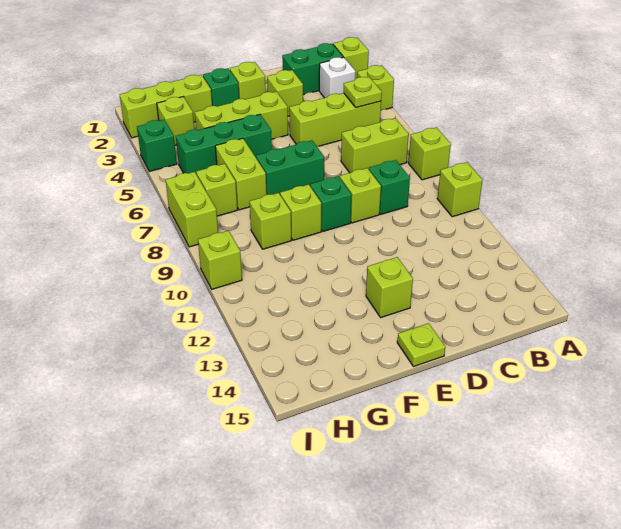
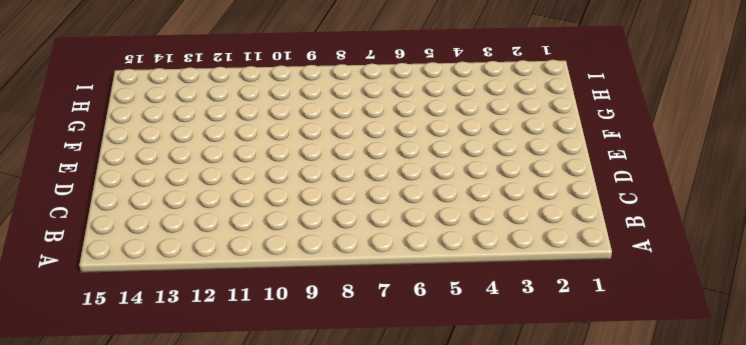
none -> lime 1x1 brick [333,37,369,79]
none -> lime 1x1 brick [357,65,394,110]
none -> lime 1x1 brick [408,127,451,180]

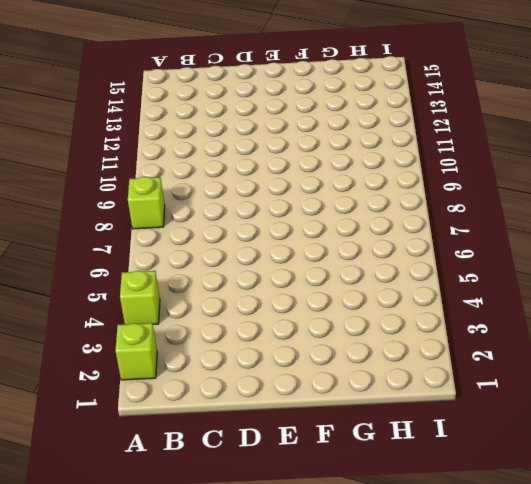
none -> lime 1x1 brick [437,162,483,217]
none -> green 1x2 brick [282,43,343,95]
none -> white 1x1 brick [319,57,356,98]

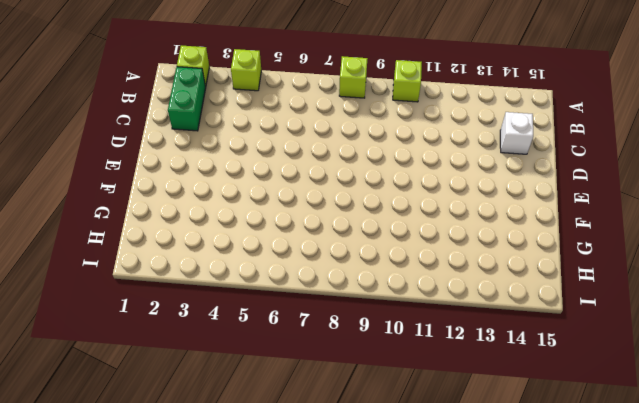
white 1x1 brick [500,112,533,154] -> white 1x1 brick moved to [319,57,356,98]
none -> lime 1x3 brick [289,93,381,146]
none -> lime 1x2 brick [341,118,409,173]
none -> green 1x1 brick [369,160,410,214]

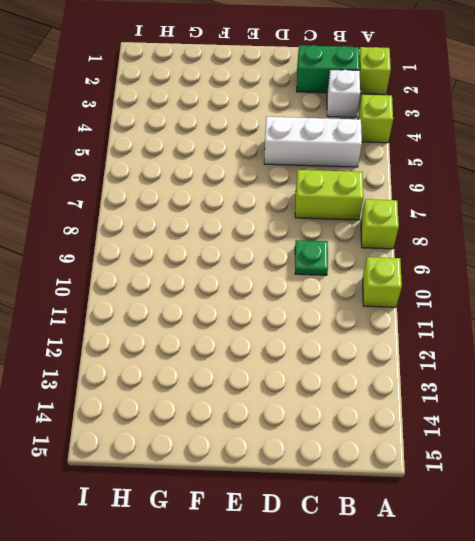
white 1x3 brick [264,117,362,167] -> lime 1x3 brick [289,93,381,146]
green 1x1 plate [295,240,328,275] -> green 1x1 brick [369,160,410,214]
none -> lime 1x1 brick [267,70,303,116]
none -> lime 1x1 brick [340,168,381,223]
none -> lime 1x1 brick [230,62,266,99]

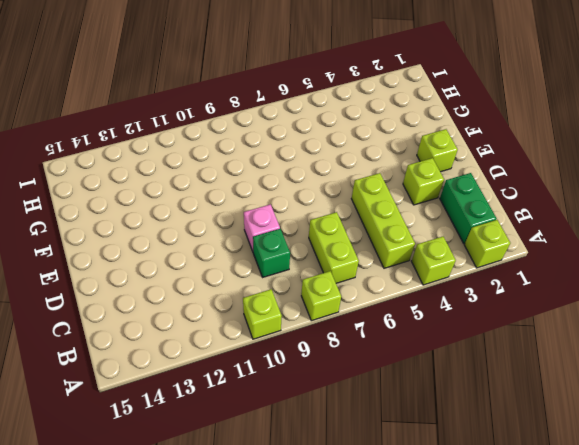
pink 1x1 brick [244,204,280,251] -> lime 1x1 brick [340,168,381,223]
none -> white 1x1 brick [319,57,356,98]
none -> lime 1x3 brick [195,92,288,139]
none -> green 1x2 brick [256,140,324,195]

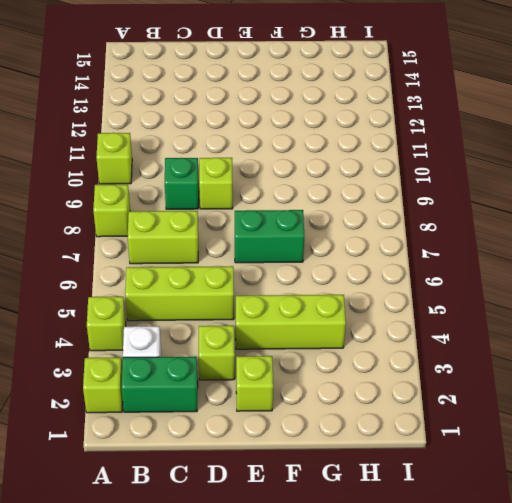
none -> green 1x1 brick [310,176,352,231]
none -> lime 1x1 brick [366,257,413,317]
none -> lime 1x1 plate [397,323,445,367]

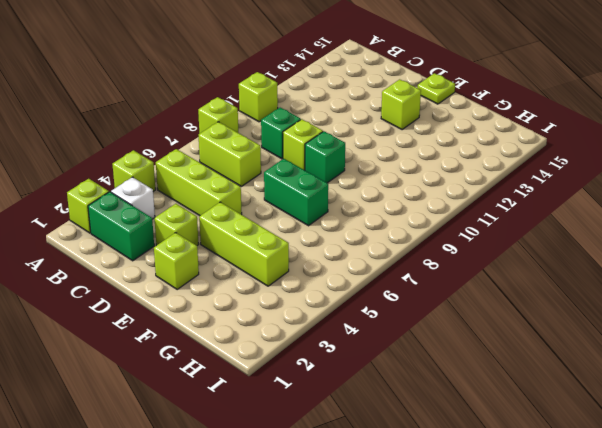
none -> green 1x1 brick [203,68,239,106]
none -> green 1x3 brick [176,114,272,173]
none -> lime 1x1 brick [280,184,322,240]

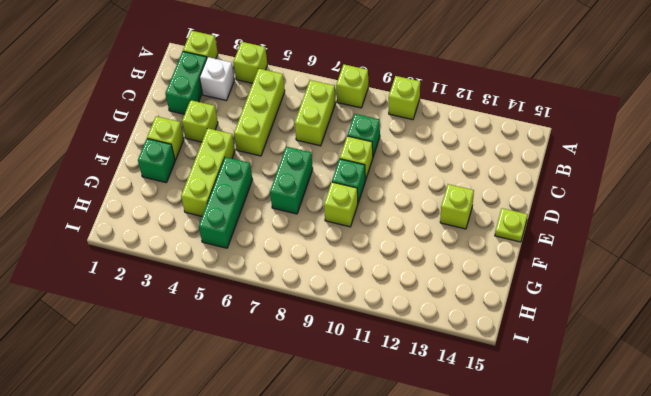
none -> lime 1x3 brick [120,75,212,138]
none -> lime 1x2 brick [215,138,267,210]
none -> lime 1x1 brick [250,193,291,249]

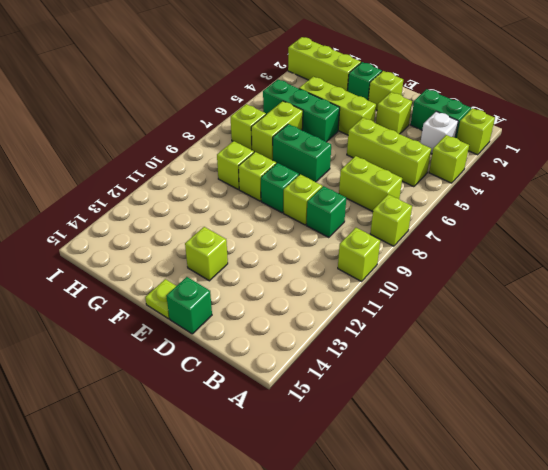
green 1x1 brick [166,277,212,334] -> green 1x1 brick moved to [137,120,177,171]
none -> lime 1x1 brick [157,97,194,145]
none -> lime 1x2 brick [166,172,218,247]
none -> lime 1x1 brick [198,231,242,289]

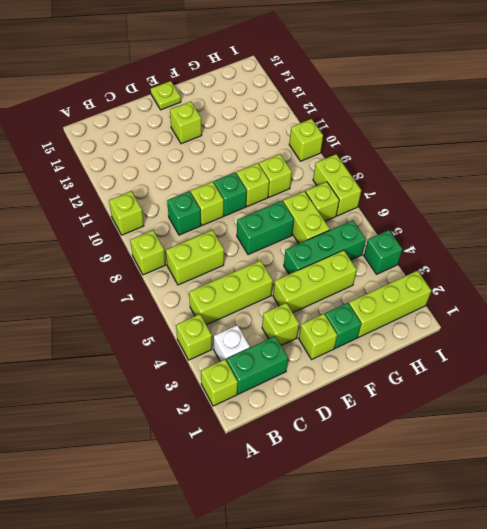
none -> lime 1x1 brick [157,97,194,145]
none -> lime 1x1 plate [344,77,382,108]

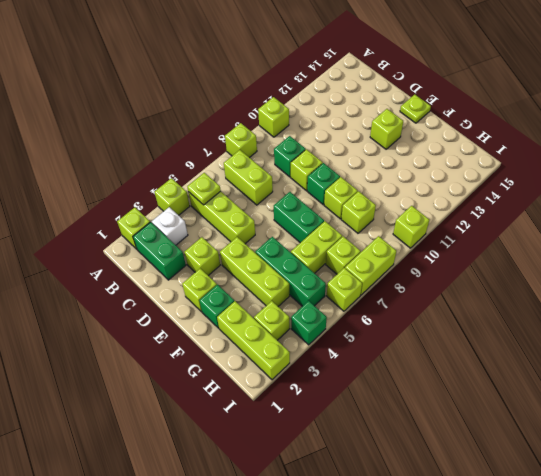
lime 1x1 brick [327,268,362,311] -> none

